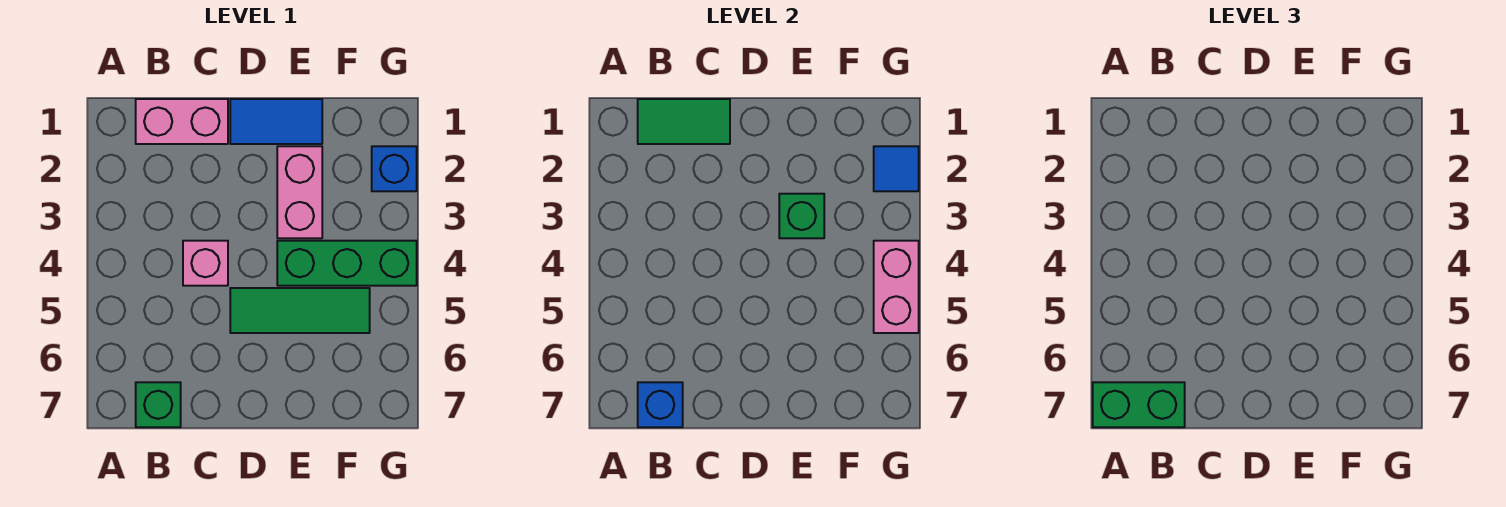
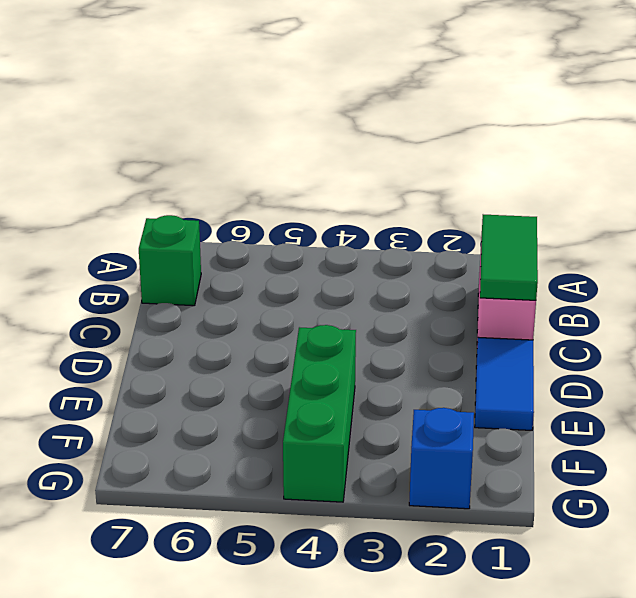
none -> pink 1x1 brick [183,241,228,286]
none -> green 1x3 tile [230,288,370,333]
none -> pink 1x2 brick [277,146,322,238]

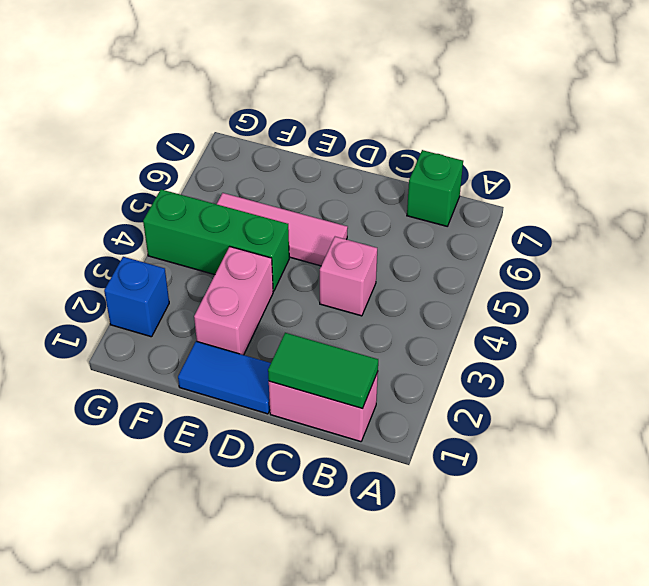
pink 1x3 tile [217,193,348,266] -> green 1x3 tile [230,288,370,333]
none -> blue 1x1 brick [638,382,683,427]
none -> green 1x1 brick [779,194,824,238]
none -> blue 1x1 tile [874,146,919,191]

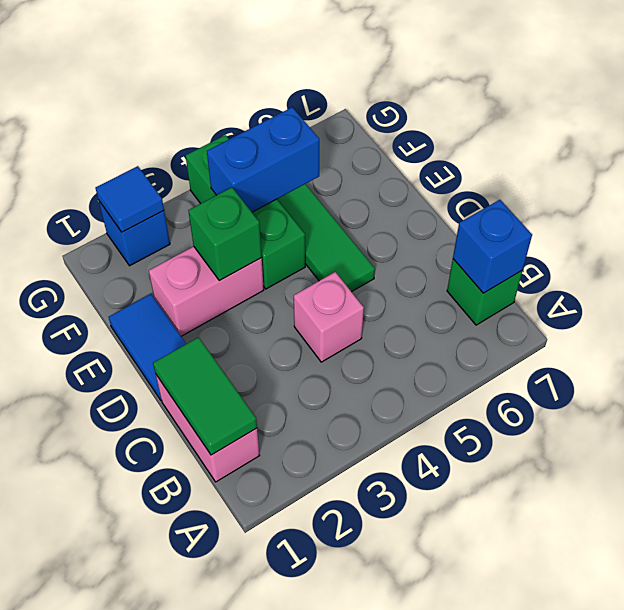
blue 1x2 brick [207,107,319,212] -> none
none -> pink 1x2 brick [874,241,919,333]
none -> green 1x2 brick [1093,382,1185,427]

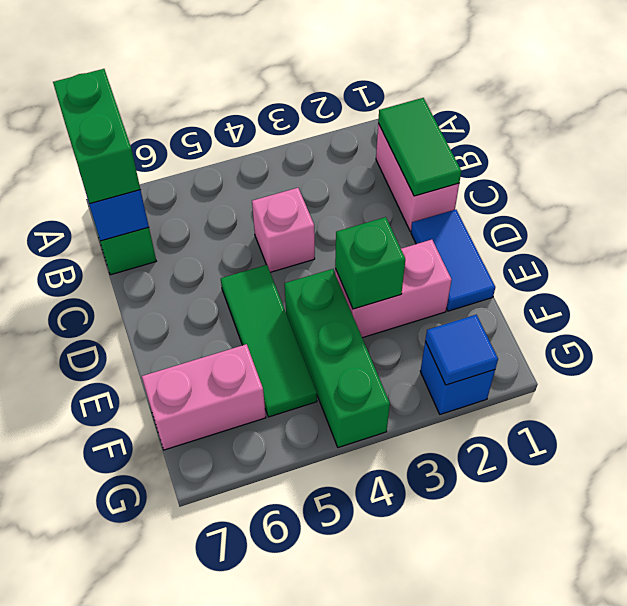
pink 1x2 brick [142,344,266,450] -> pink 1x2 brick moved to [874,241,919,333]

